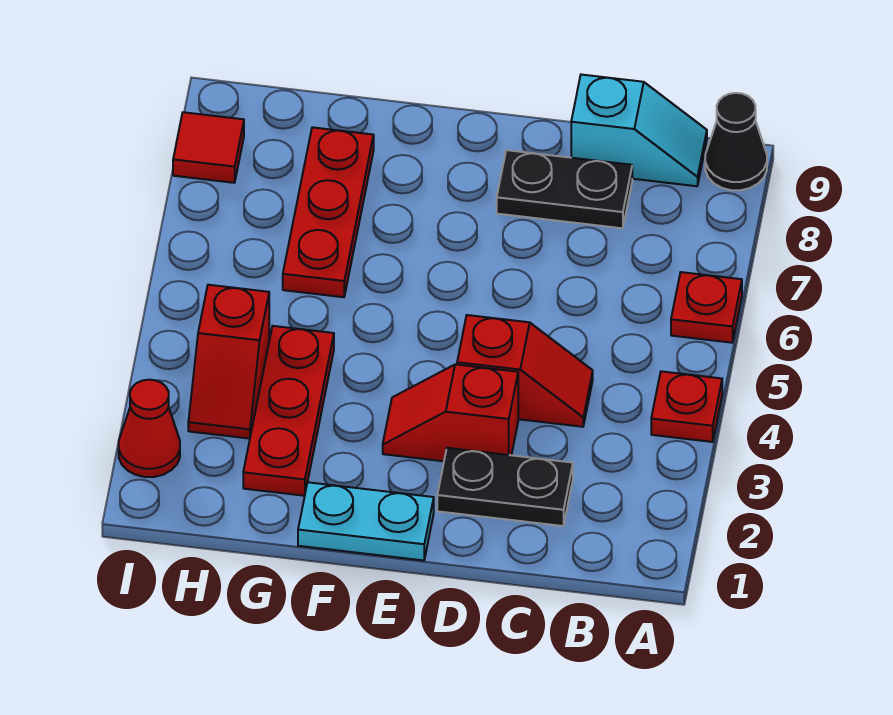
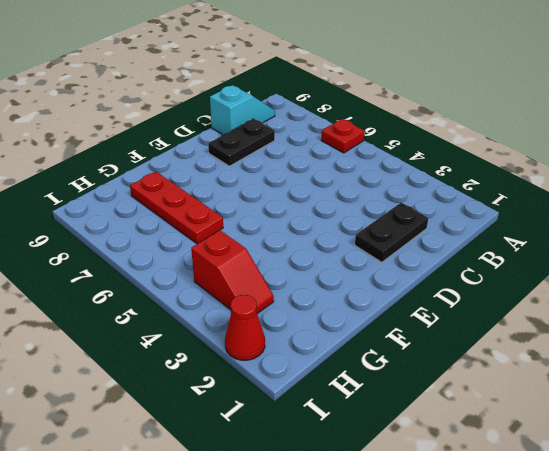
none -> red 1x1 plate [651,371,722,442]
none -> black 1x1 cone [705,93,767,190]
none -> red 1x2 slope [457,315,593,427]

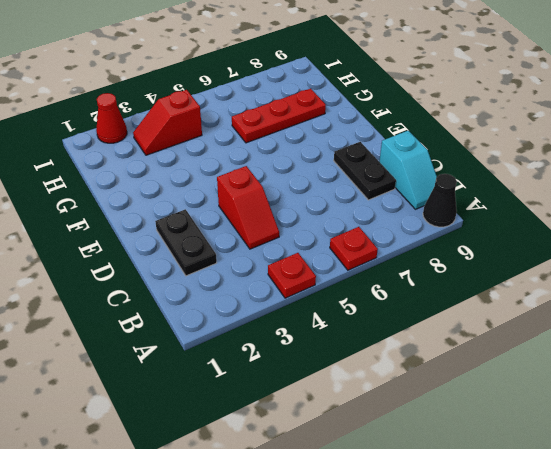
none -> red 1x2 slope [383,364,518,461]
none -> cyan 1x2 plate [298,482,434,560]
none -> red 1x3 plate [243,326,334,496]

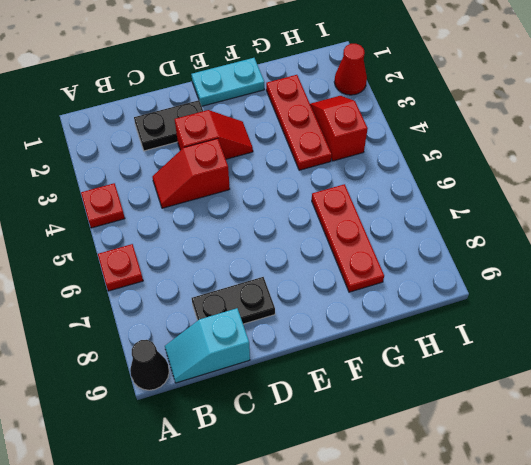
none -> red 1x1 tile [173,112,244,183]

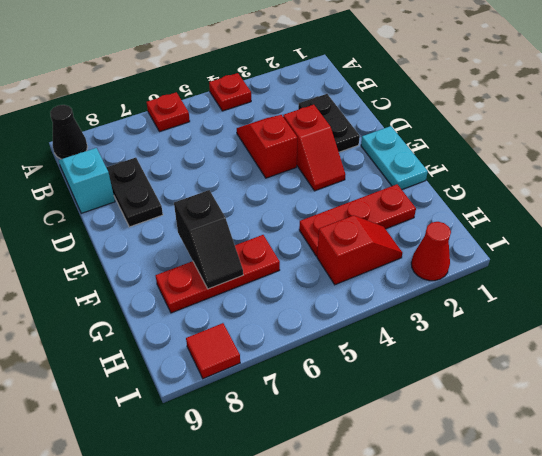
black 1x2 slope [174,190,243,289] -> none

